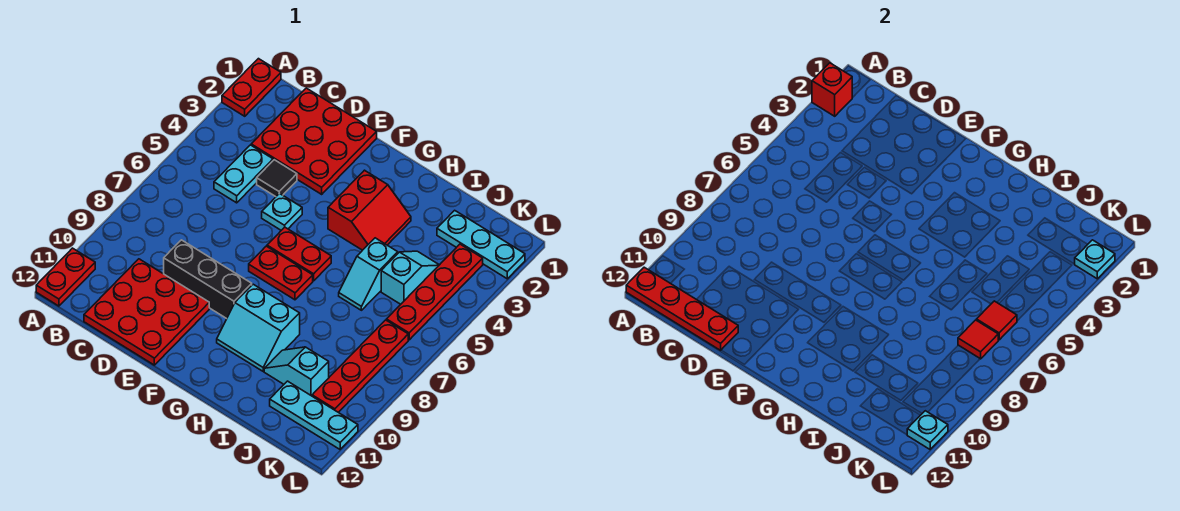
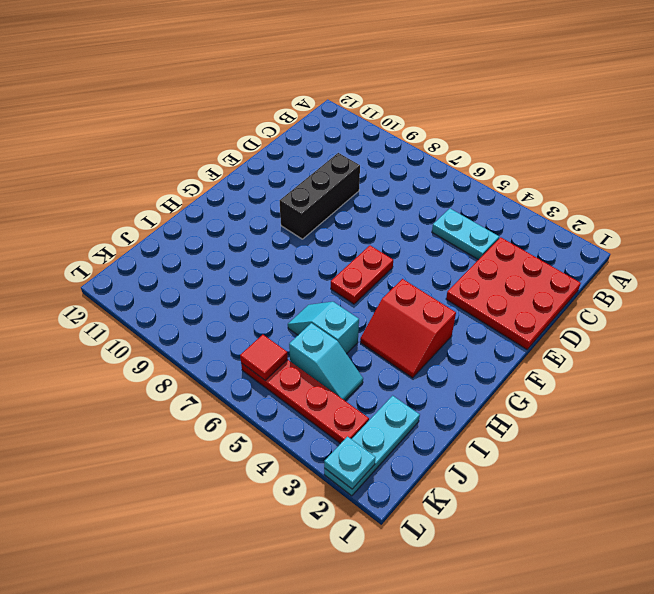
none -> red 1x2 plate [222,59,281,116]
none -> red 1x2 plate [36,248,95,306]
none -> red 3x3 plate [84,259,209,365]

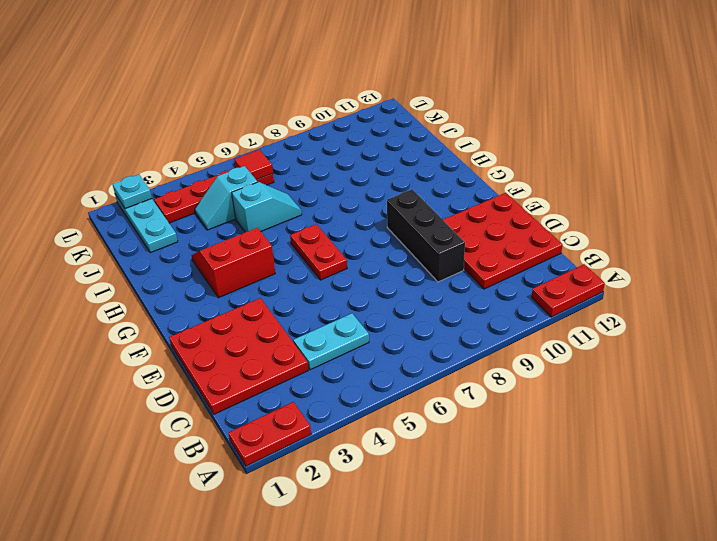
none -> black 1x1 tile [257,160,297,197]
none -> cyan 1x1 plate [262,193,302,230]
none -> red 1x2 plate [249,246,313,300]

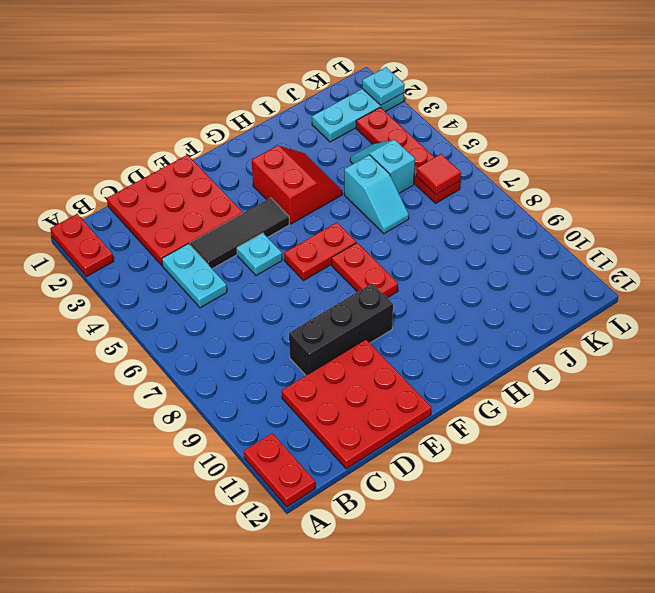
black 1x3 tile [190,198,289,269] -> black 1x1 tile [257,160,297,197]
red 1x2 plate [332,243,398,298] -> red 1x2 plate turned to [249,246,313,300]
none -> cyan 2x2 slope [217,284,300,371]
none -> cyan 1x2 slope [264,347,329,396]
none -> cyan 1x3 plate [270,381,358,449]

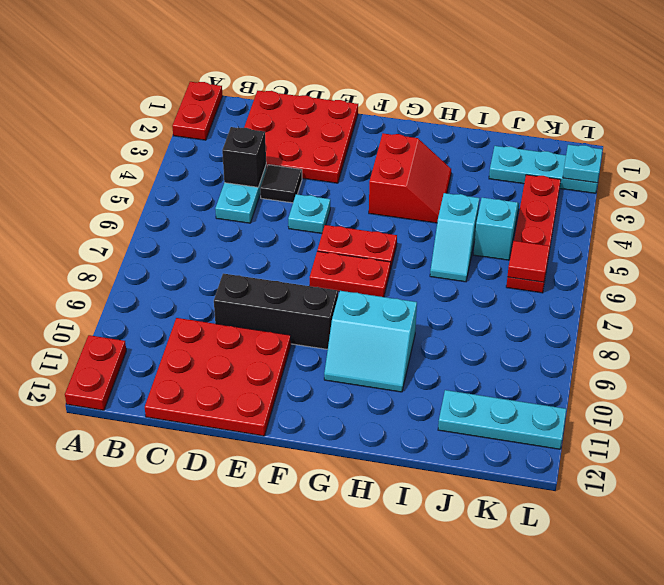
black 1x1 brick [222,127,266,187] -> none
none -> cyan 1x2 slope [264,347,329,396]
none -> red 1x4 plate [312,320,408,412]
none -> red 1x1 brick [812,63,852,116]

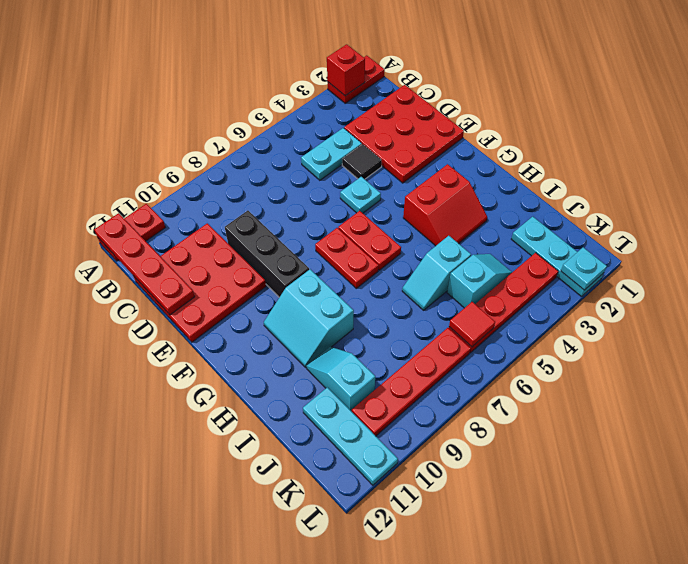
none -> red 1x1 tile [958,320,998,359]
none -> cyan 1x1 plate [907,411,948,449]

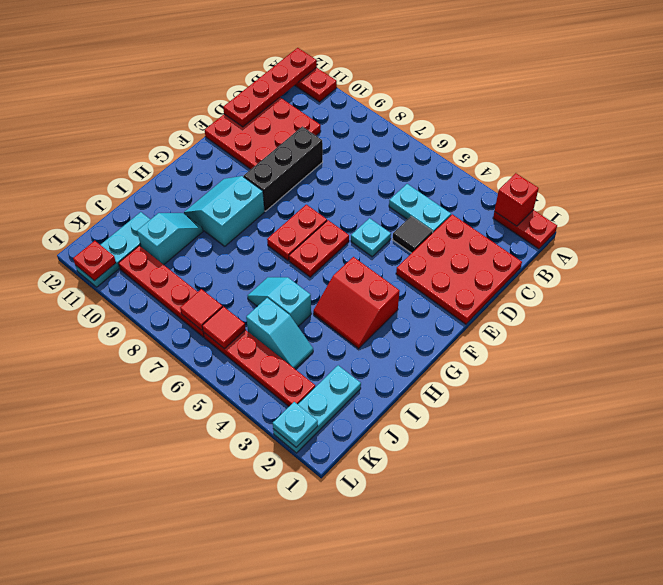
red 1x1 plate [73,241,116,281] -> cyan 1x1 plate [907,411,948,449]

